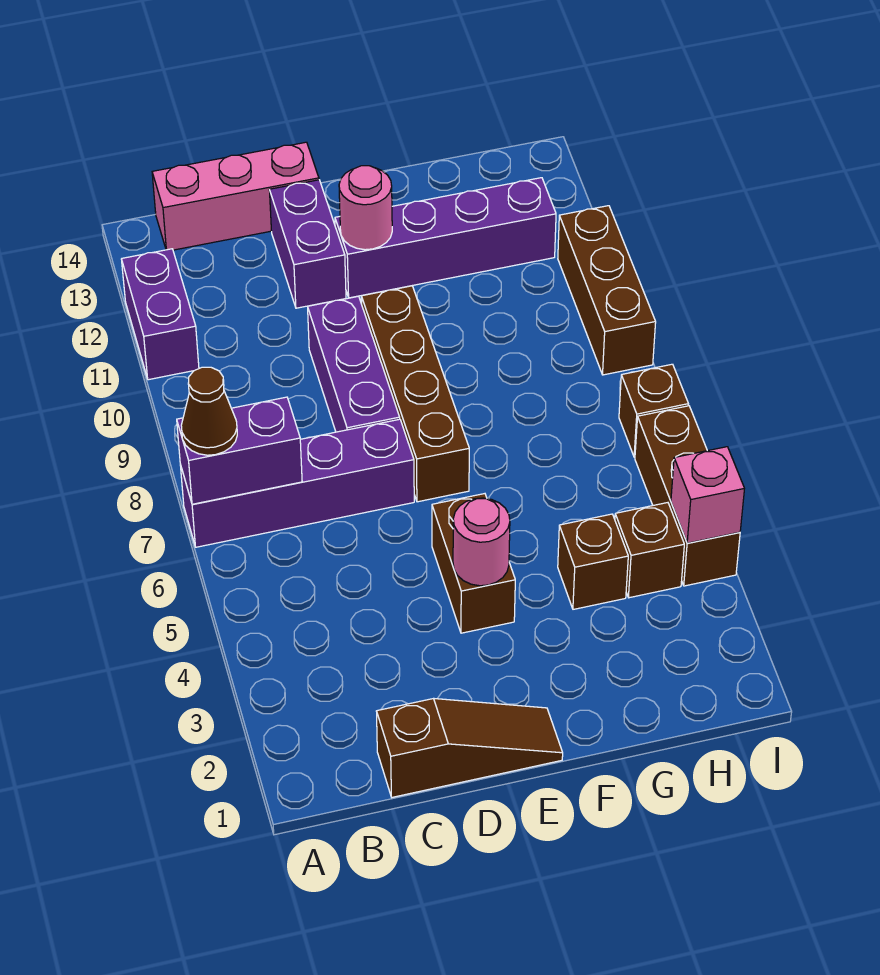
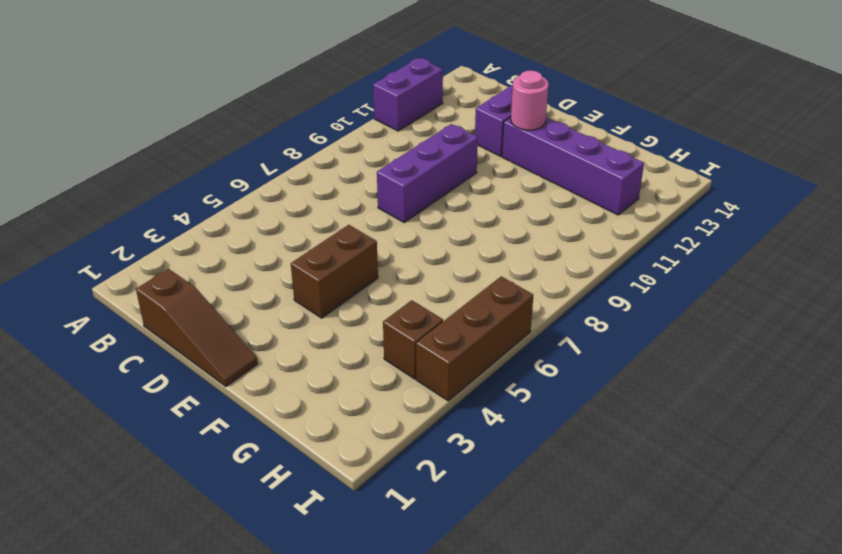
none -> purple 1x4 brick [180,419,414,547]
none -> pink 1x3 brick [152,142,319,250]
none -> brown 1x4 brick [361,286,469,502]

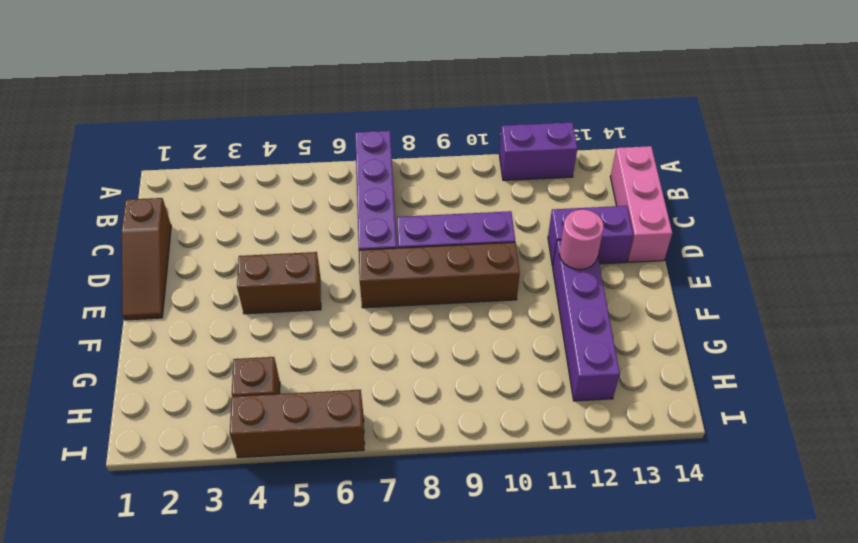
none -> brown 1x1 brick [558,514,628,609]
none -> brown 1x1 brick [619,364,688,457]
none -> brown 1x3 brick [558,206,656,375]

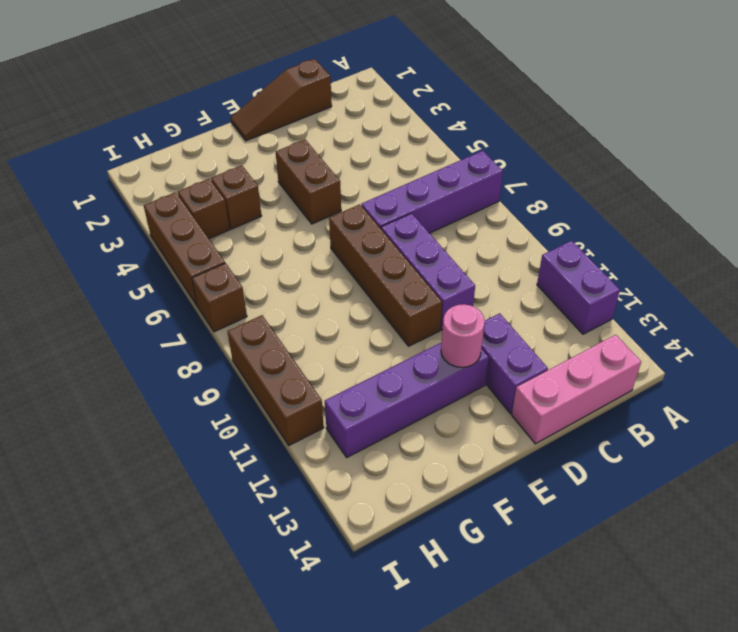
none -> purple 1x2 brick [177,397,302,504]
none -> pink 1x1 round brick [453,498,510,586]
none -> pink 1x1 brick [671,447,744,543]

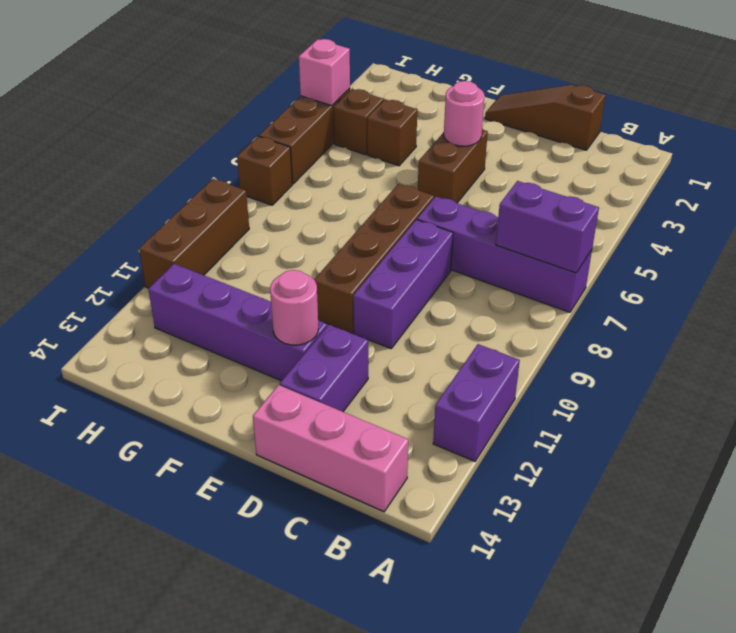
none -> brown 1x1 cone [181,367,237,455]

